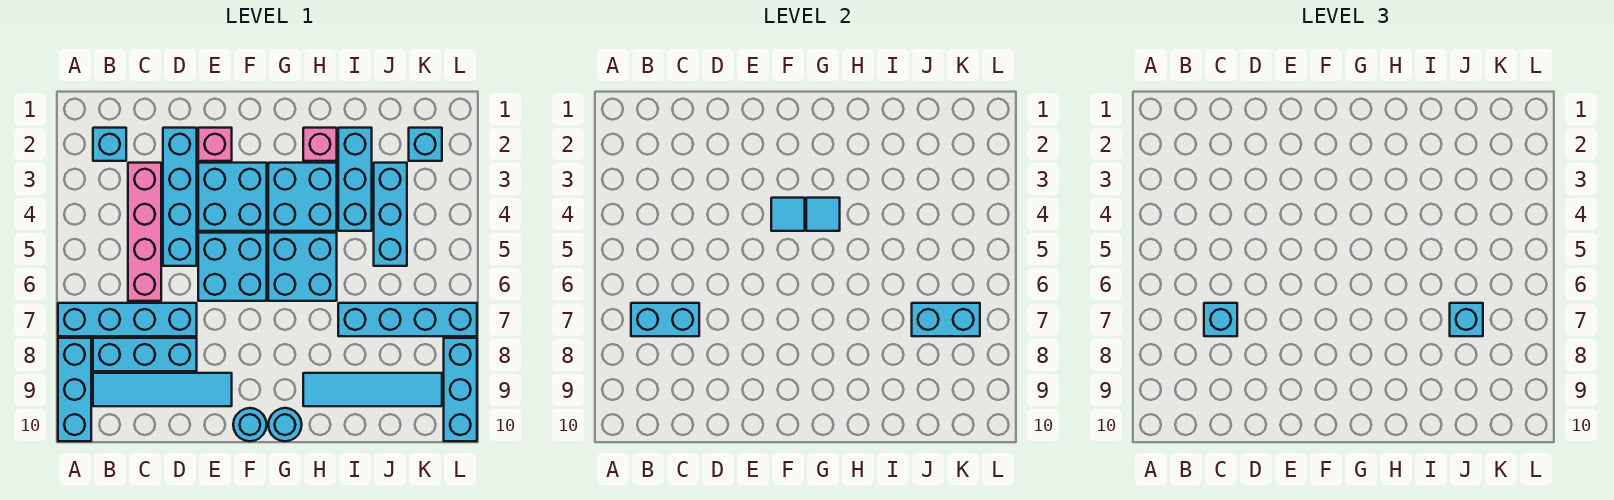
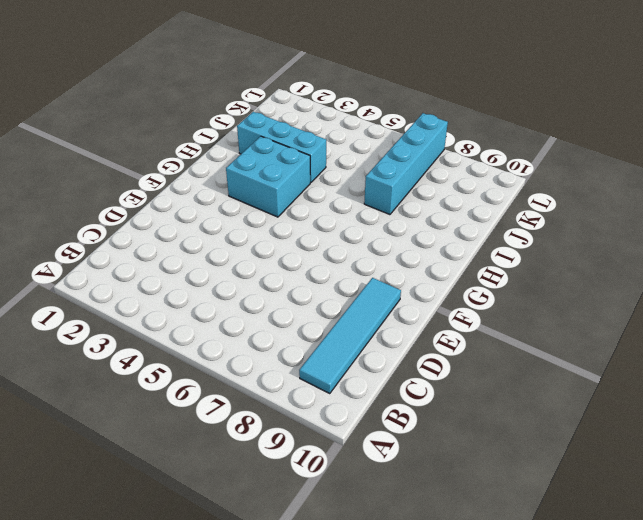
none -> cyan 1x4 brick [58,303,197,336]
none -> cyan 1x3 brick [58,338,91,441]
none -> cyan 1x1 brick [93,128,126,161]

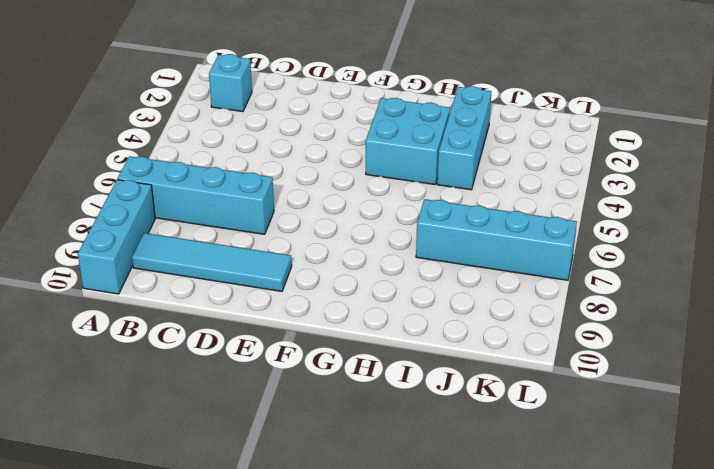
none -> cyan 1x3 brick [93,338,197,371]
none -> pink 1x4 brick [128,163,161,301]
none -> cyan 1x4 brick [163,128,197,266]

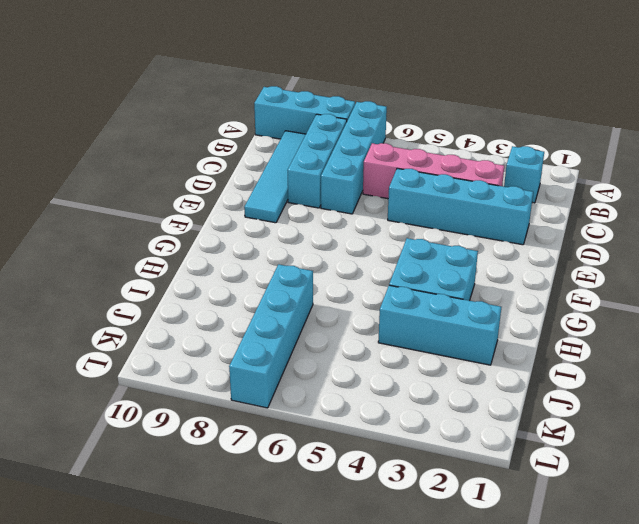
none -> pink 1x1 brick [198,128,232,161]
none -> cyan 2x2 brick [198,163,267,231]
none -> cyan 2x2 brick [198,233,267,301]

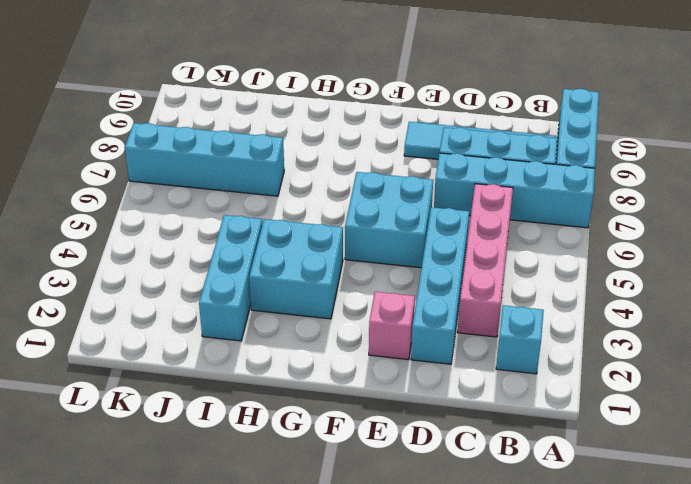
none -> cyan 2x2 brick [198,163,267,231]
none -> cyan 1x1 round brick [233,408,267,441]
none -> cyan 2x2 brick [268,233,337,301]

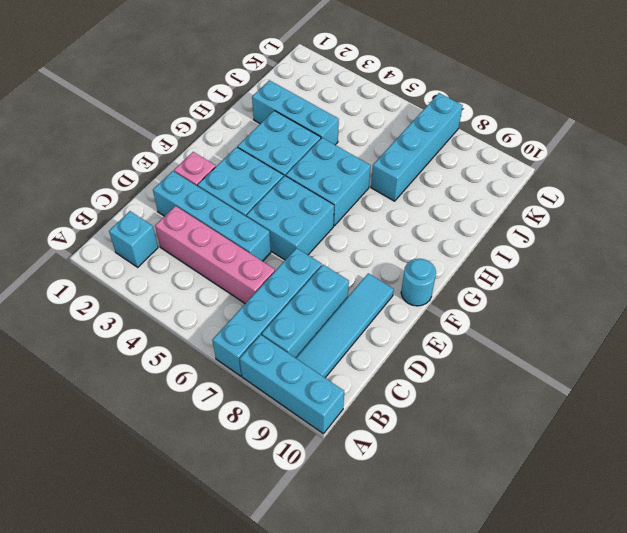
none -> cyan 1x1 round brick [268,408,302,441]
none -> pink 1x1 brick [303,128,337,161]
none -> cyan 1x4 tile [303,373,442,406]

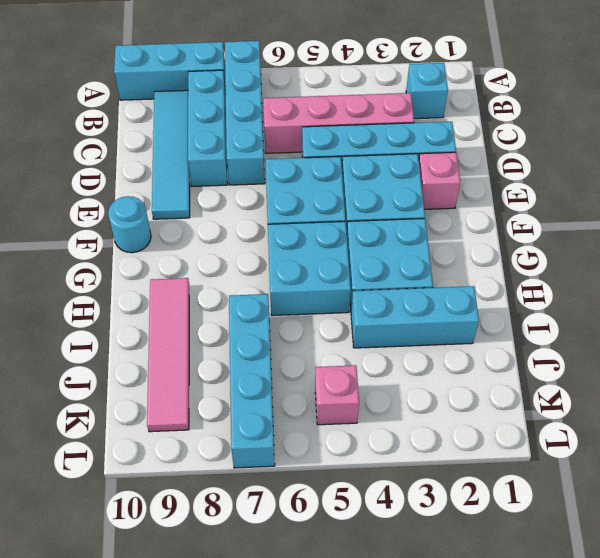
pink 1x4 tile [147,278,189,432] -> cyan 1x4 tile [303,373,442,406]
pink 1x1 brick [315,365,359,425] -> pink 1x1 brick moved to [303,128,337,161]
none -> cyan 1x1 round brick [268,408,302,441]
none -> cyan 1x3 brick [374,163,407,266]
none -> cyan 1x1 brick [409,128,442,161]

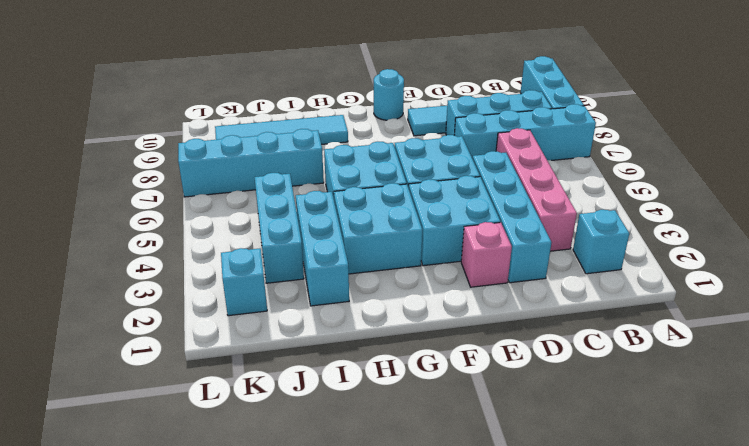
none -> cyan 1x1 round brick [268,408,302,441]
none -> pink 1x1 brick [303,128,337,161]
none -> cyan 1x3 brick [444,338,477,441]

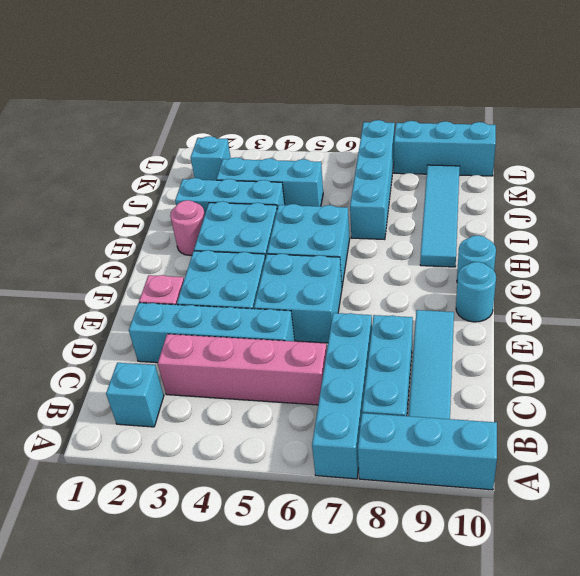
pink 1x1 round brick [170,200,205,255] -> pink 1x1 brick [303,128,337,161]
none -> cyan 1x2 brick [631,303,699,336]
none -> cyan 1x1 tile [771,198,805,231]
none -> cyan 1x1 tile [806,198,840,231]

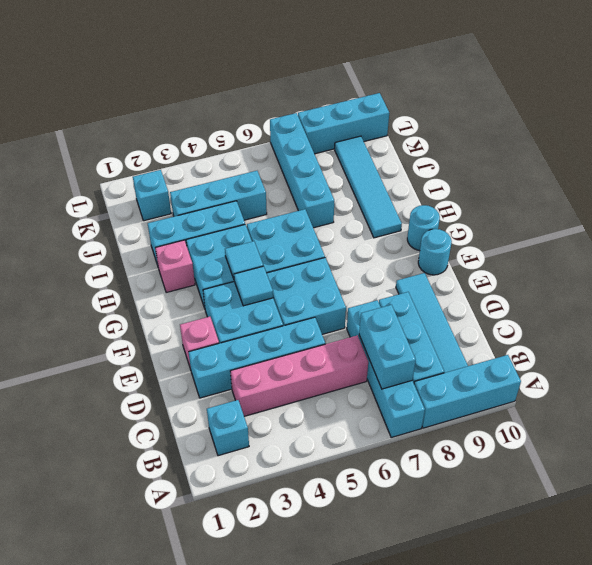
none -> cyan 1x2 brick [912,303,980,336]
none -> cyan 1x1 brick [1204,303,1237,336]
none -> cyan 1x1 brick [1450,303,1483,336]

